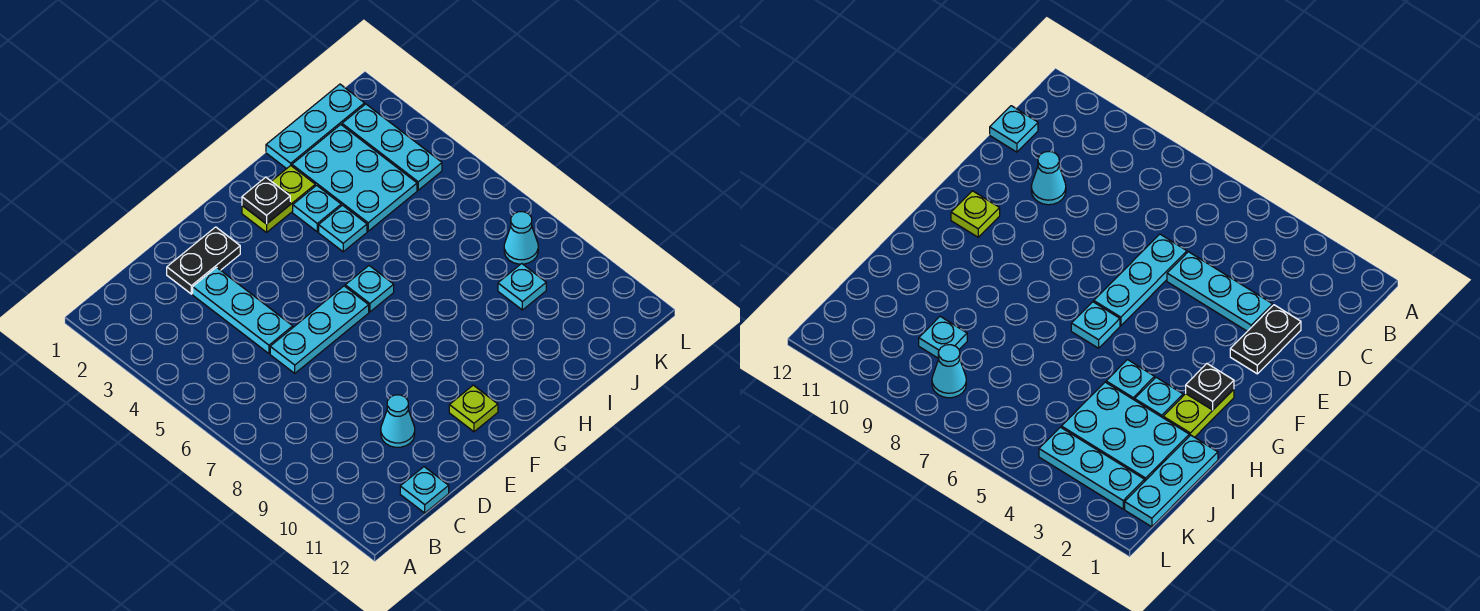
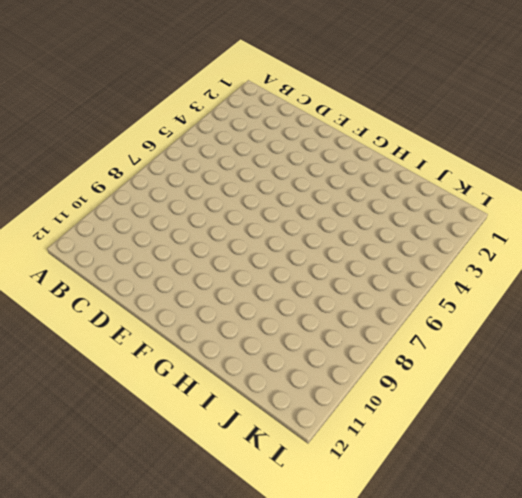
none -> cyan 1x1 plate [400,467,449,513]
none -> black 1x2 plate [167,227,240,294]
none -> cyan 1x3 plate [193,267,293,353]

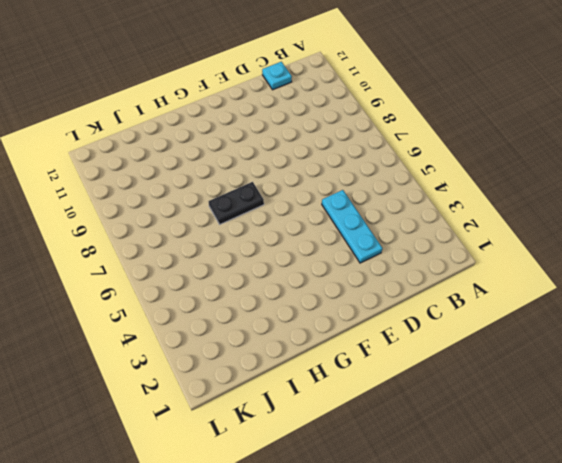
black 1x2 plate [208,182,264,224] -> black 1x2 plate moved to [167,227,240,294]
none -> cyan 1x3 plate [270,286,369,373]
none -> cyan 1x1 cone [381,395,415,447]
none -> lime 1x1 plate [449,385,498,432]

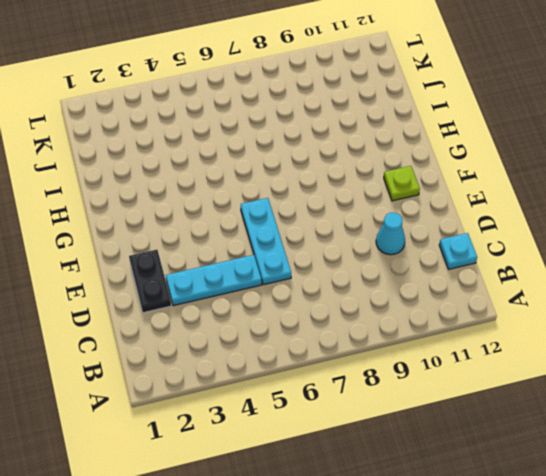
none -> lime 1x2 plate [242,166,315,232]
none -> cyan 1x1 plate [345,266,394,312]
none -> cyan 1x1 plate [293,185,341,232]

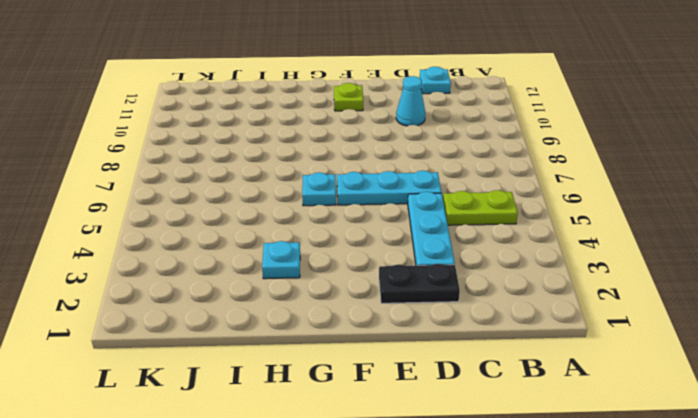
lime 1x2 plate [443,190,518,225] -> lime 1x2 plate moved to [242,166,315,232]
none -> cyan 1x1 plate [319,205,367,252]
none -> cyan 1x3 plate [266,84,365,169]
none -> cyan 2x3 plate [292,125,417,231]

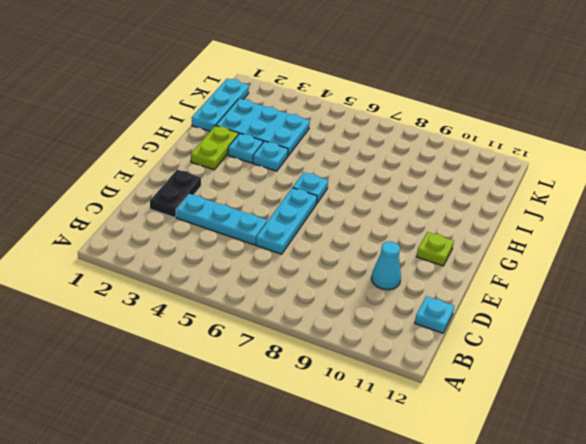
none -> cyan 1x1 plate [498,264,546,310]
none -> cyan 1x3 plate [342,104,442,190]
none -> cyan 1x1 cone [504,212,538,264]

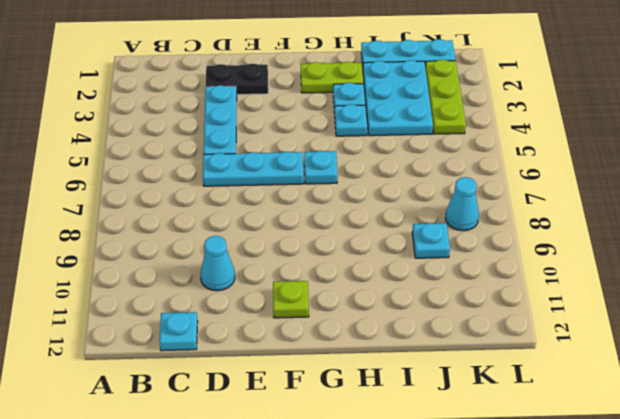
lime 1x3 plate [425,60,466,134] -> cyan 1x3 plate [342,104,442,190]
none -> black 1x1 plate [242,177,290,224]

